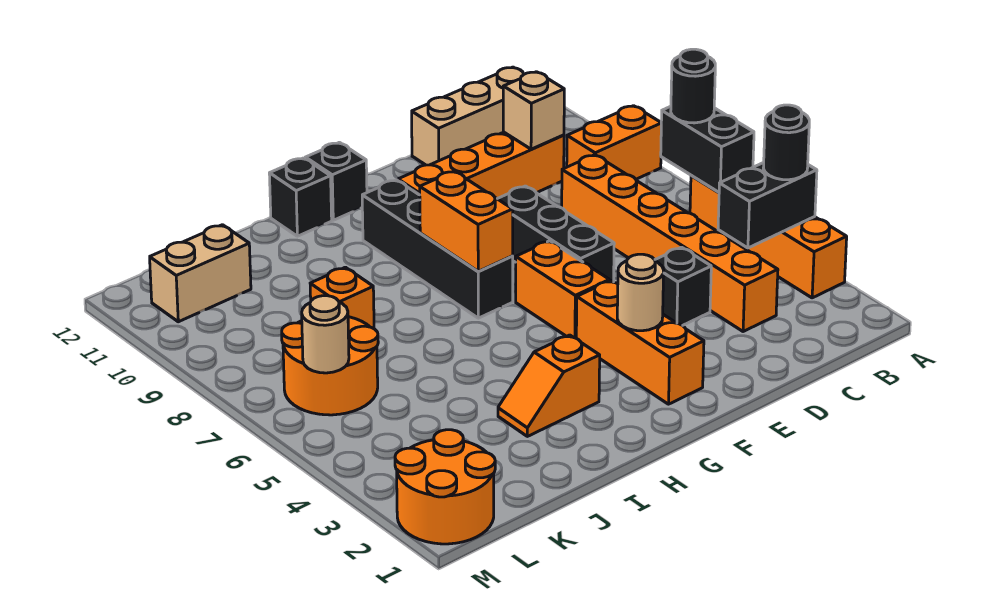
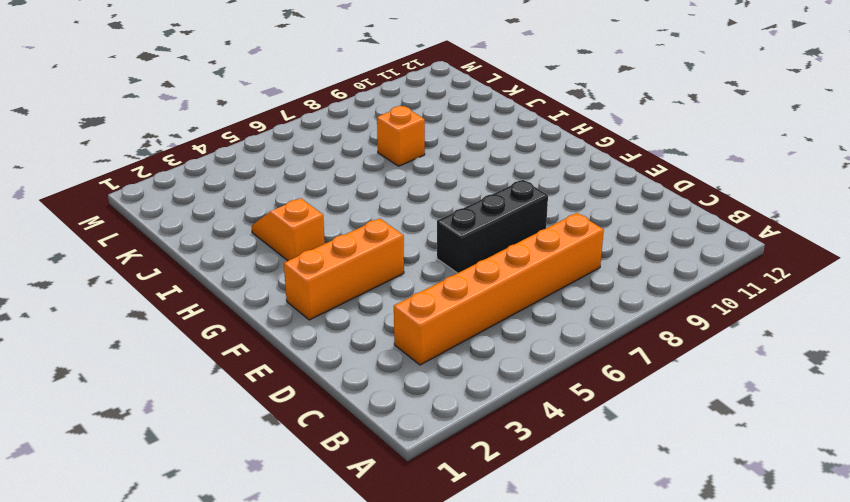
none -> orange 1x4 brick [690,176,847,298]
none -> orange 1x2 brick [567,106,661,179]
none -> tan 1x3 brick [412,67,524,165]

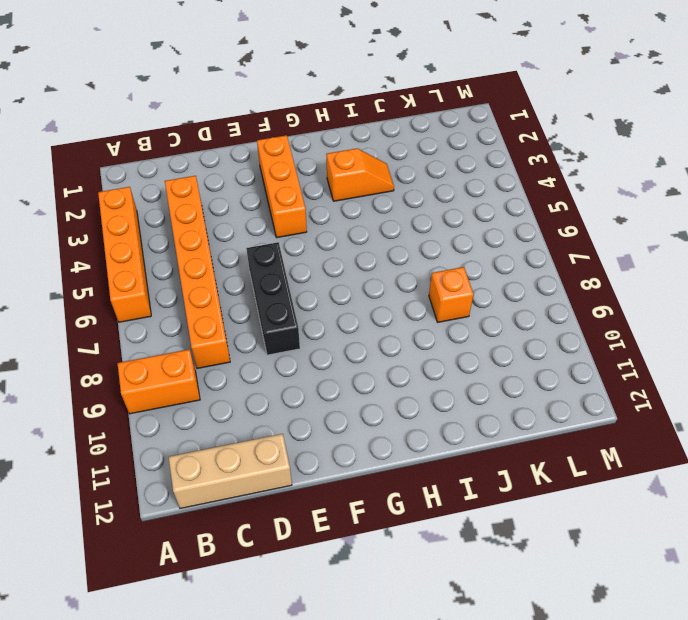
none -> orange 1x4 brick [398,132,564,199]
none -> black 1x1 brick [655,247,711,326]
none -> orange 1x2 brick [516,241,609,338]

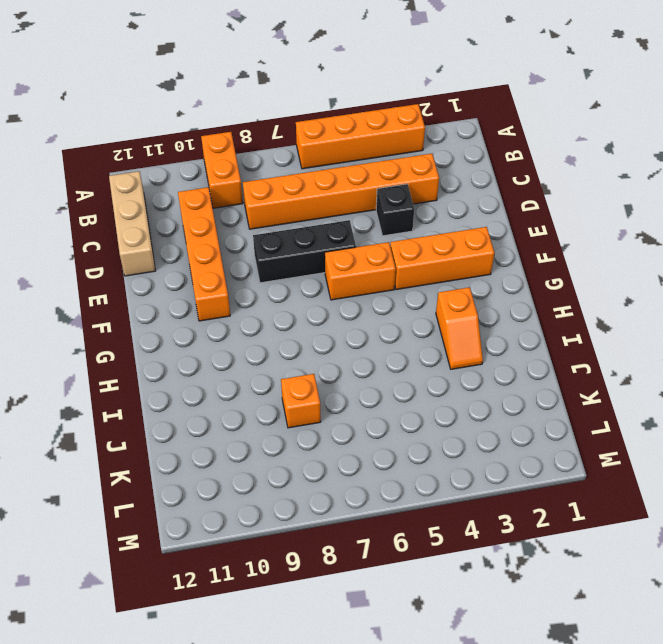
none -> black 1x4 brick [362,180,513,318]
none -> black 1x1 brick [305,142,367,220]
none -> black 1x1 brick [269,158,332,236]

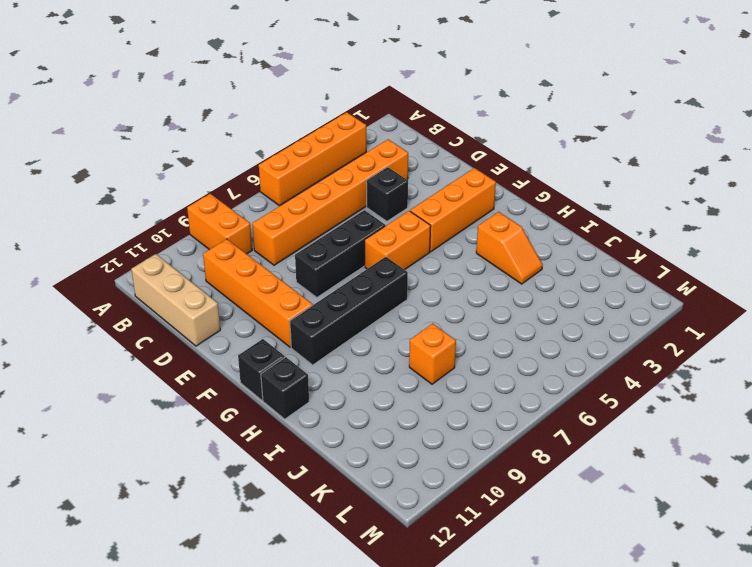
none -> orange 2x2 round brick [282,317,378,415]
none -> tan 1x2 brick [150,225,251,322]
none -> orange 2x2 round brick [395,430,495,544]

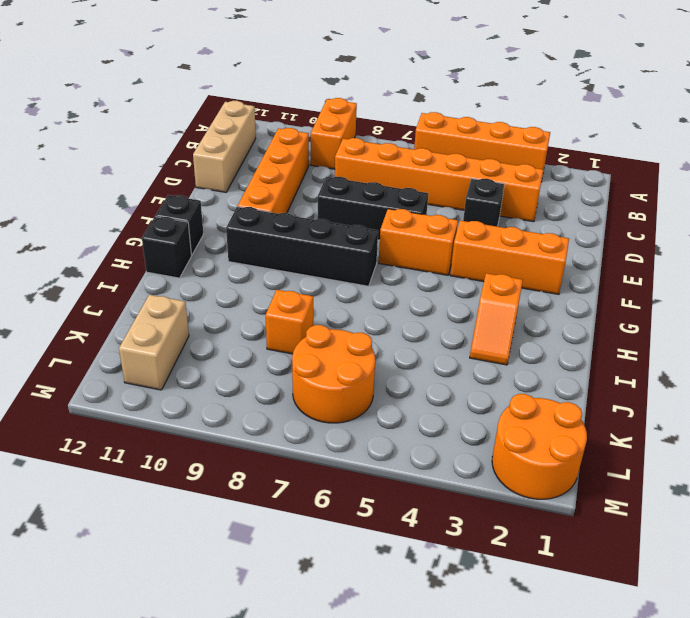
none -> black 1x2 brick [718,163,817,248]
none -> black 1x2 brick [661,106,754,192]
none -> tan 1x1 brick [503,72,564,149]

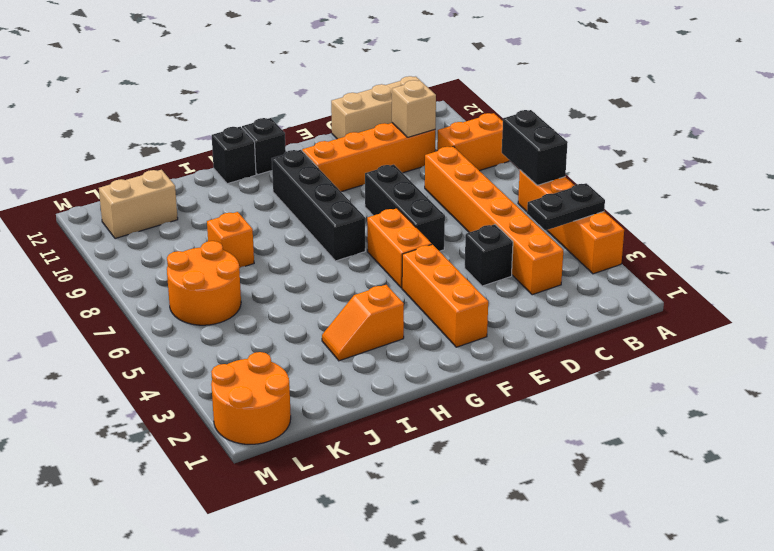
black 1x2 plate [527,183,605,230] -> black 1x2 brick [718,163,817,248]
none -> tan 1x1 round brick [617,254,664,331]
none -> orange 1x2 brick [420,171,513,271]
none -> tan 1x1 round brick [302,296,349,373]

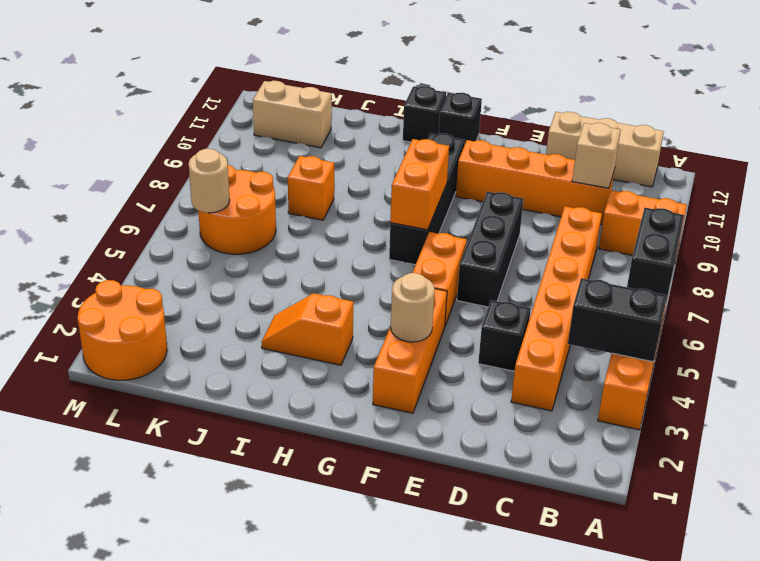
none -> black 1x1 round brick [763,105,809,180]
none -> black 1x1 round brick [671,49,715,123]

